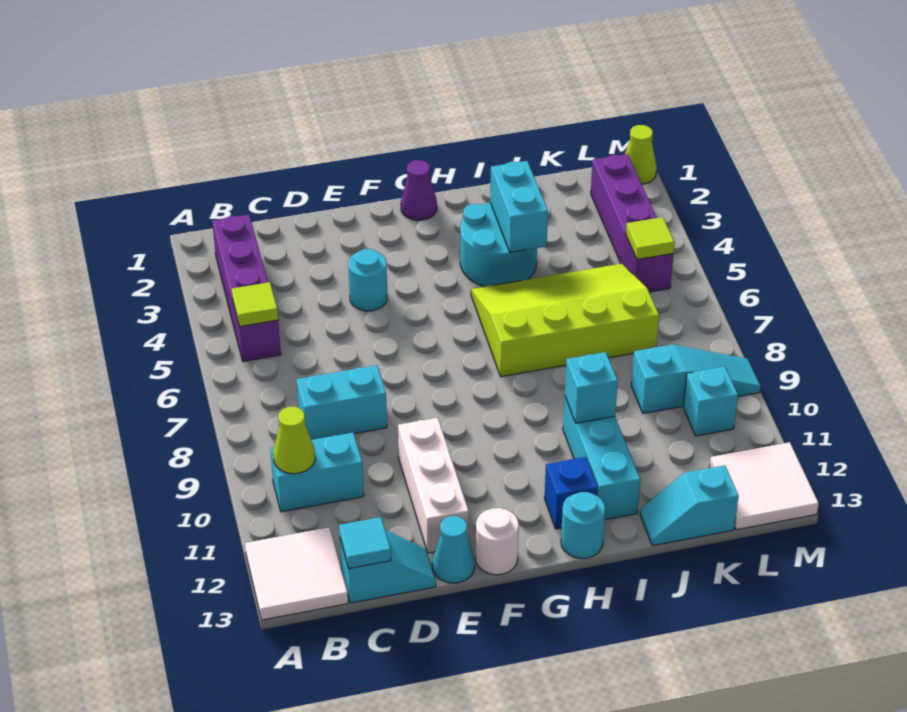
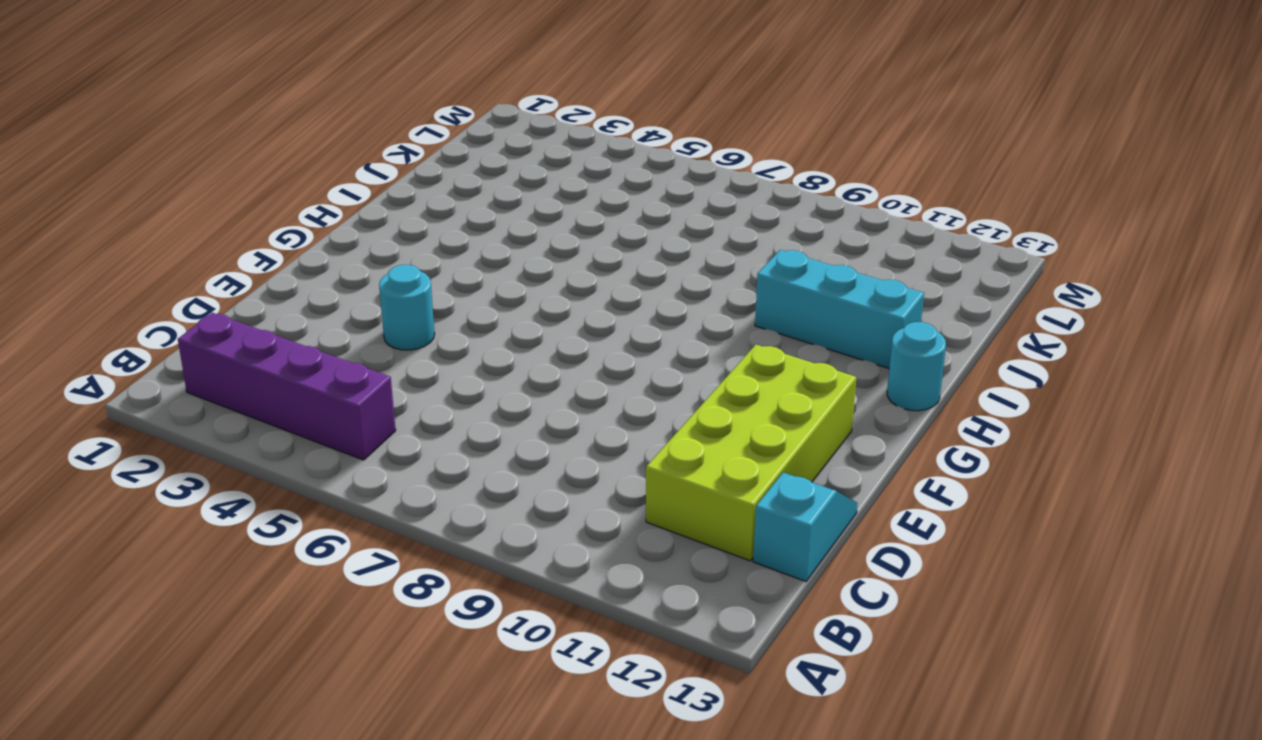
lime 2x4 brick [646,345,856,561] -> white 1x3 brick [398,418,469,553]
none -> white 2x2 tile [245,527,348,620]
none -> cyan 1x2 brick [270,433,364,512]
none -> cyan 1x2 brick [296,365,387,440]

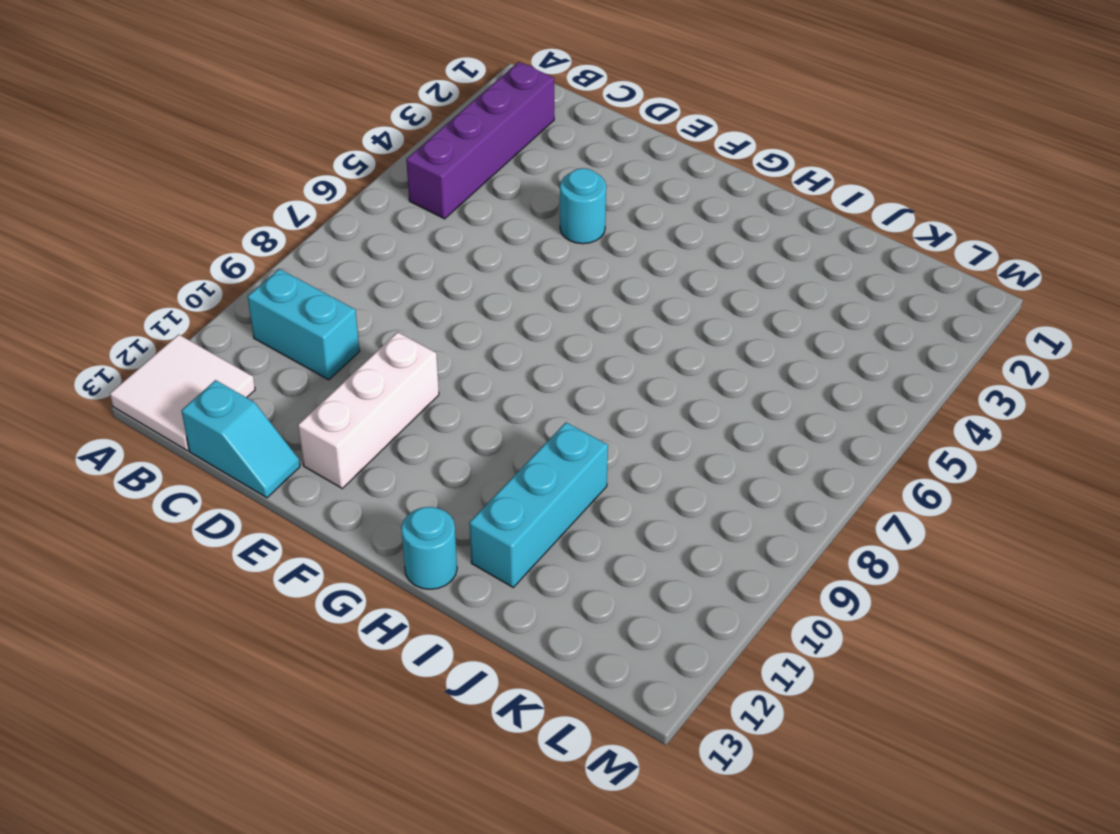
none -> cyan 1x2 brick [296,365,387,440]
none -> cyan 1x1 cone [432,516,475,583]
none -> white 1x1 round brick [476,508,519,575]

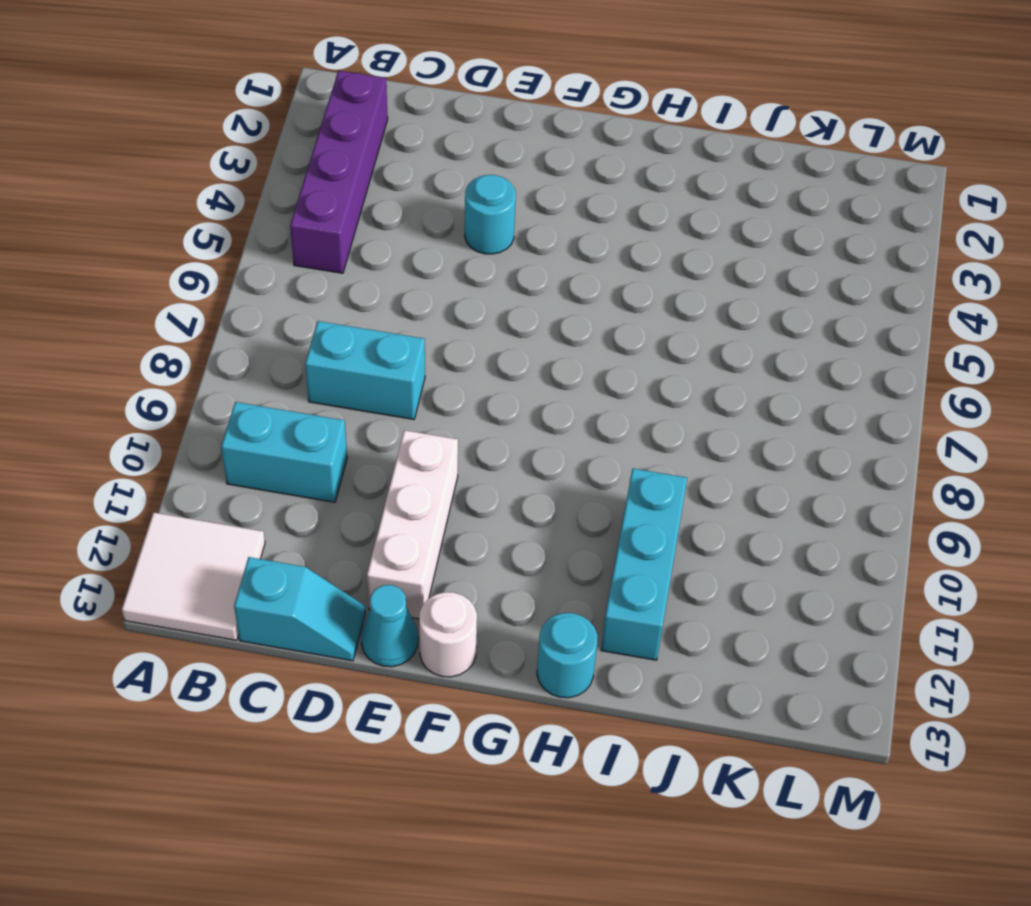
none -> purple 1x1 cone [401,160,437,220]
none -> cyan 2x2 round brick [460,203,537,287]
none -> lime 3x4 slope [471,264,659,377]

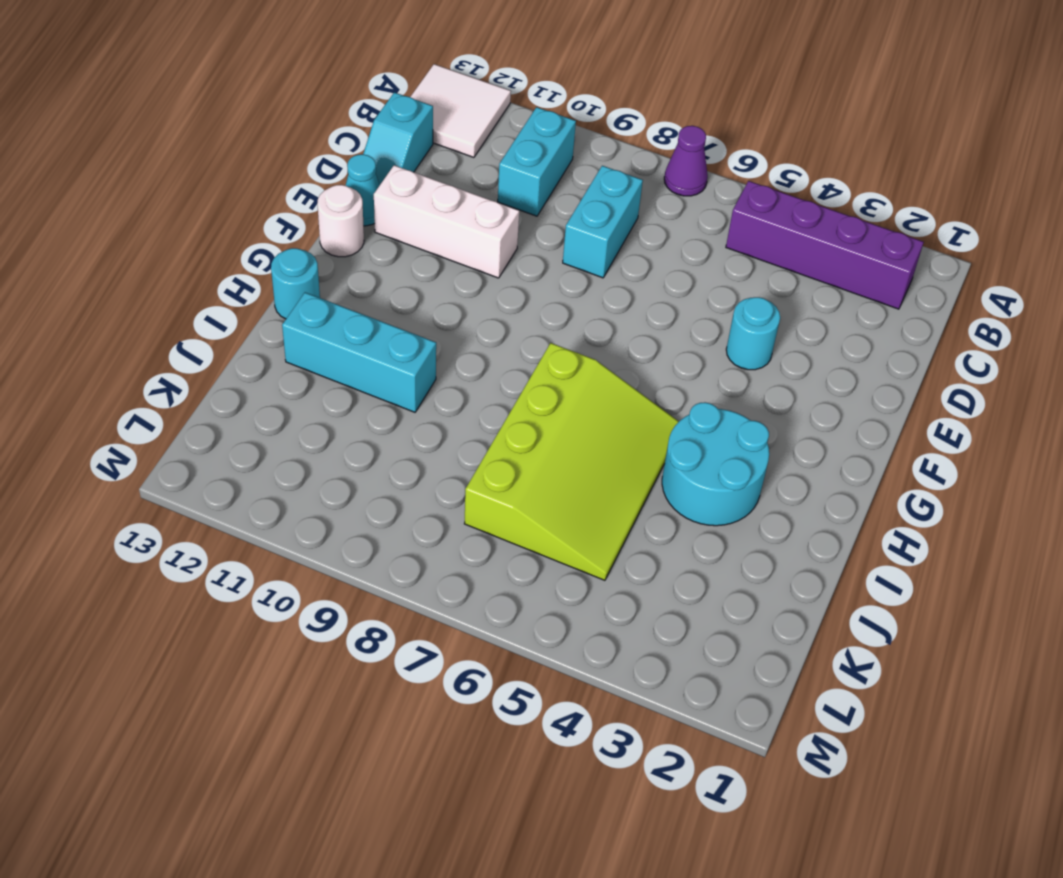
purple 1x1 cone [664,126,708,196] -> purple 1x1 cone moved to [401,160,437,220]
none -> blue 1x1 brick [544,457,598,529]
none -> cyan 1x2 slope [640,465,739,546]
none -> cyan 1x3 slope [631,344,761,413]

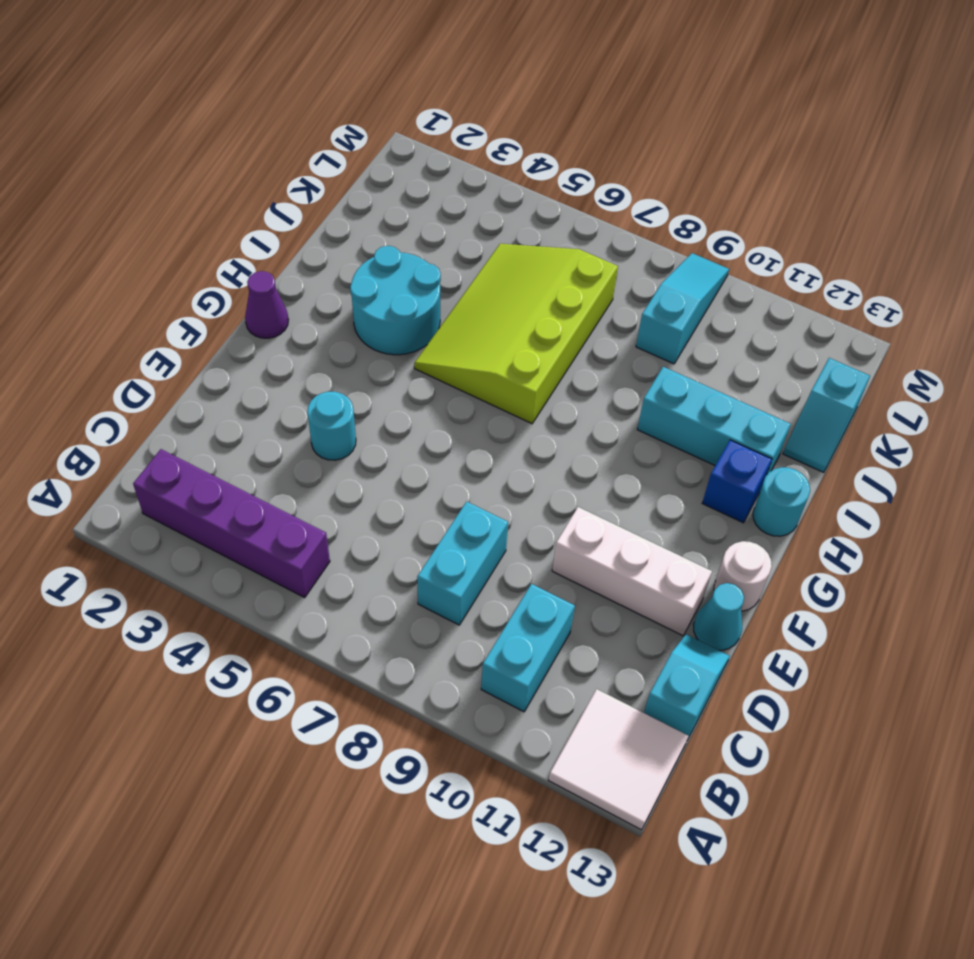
none -> purple 1x4 brick [591,154,673,292]
none -> cyan 1x1 brick [683,367,738,436]
none -> white 2x2 tile [709,442,819,530]

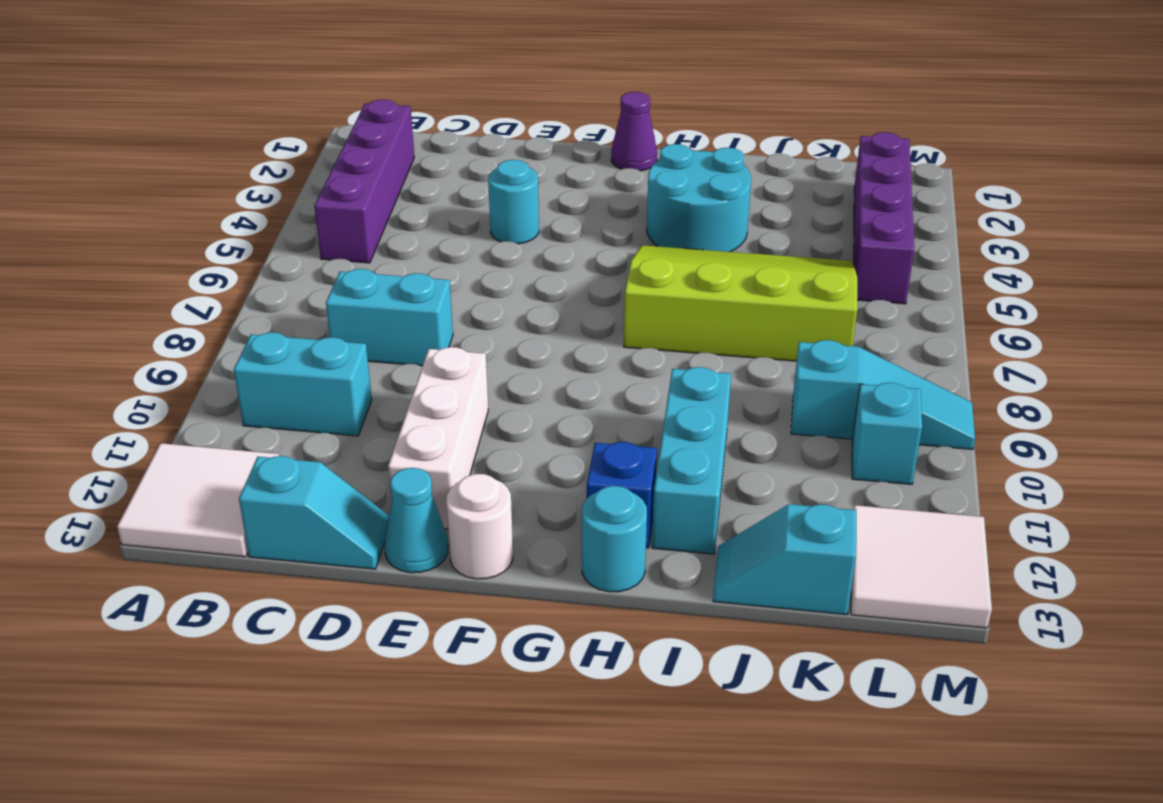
none -> lime 1x1 cone [625,125,657,184]
none -> lime 1x1 tile [232,282,278,327]
none -> lime 1x1 cone [273,407,315,474]

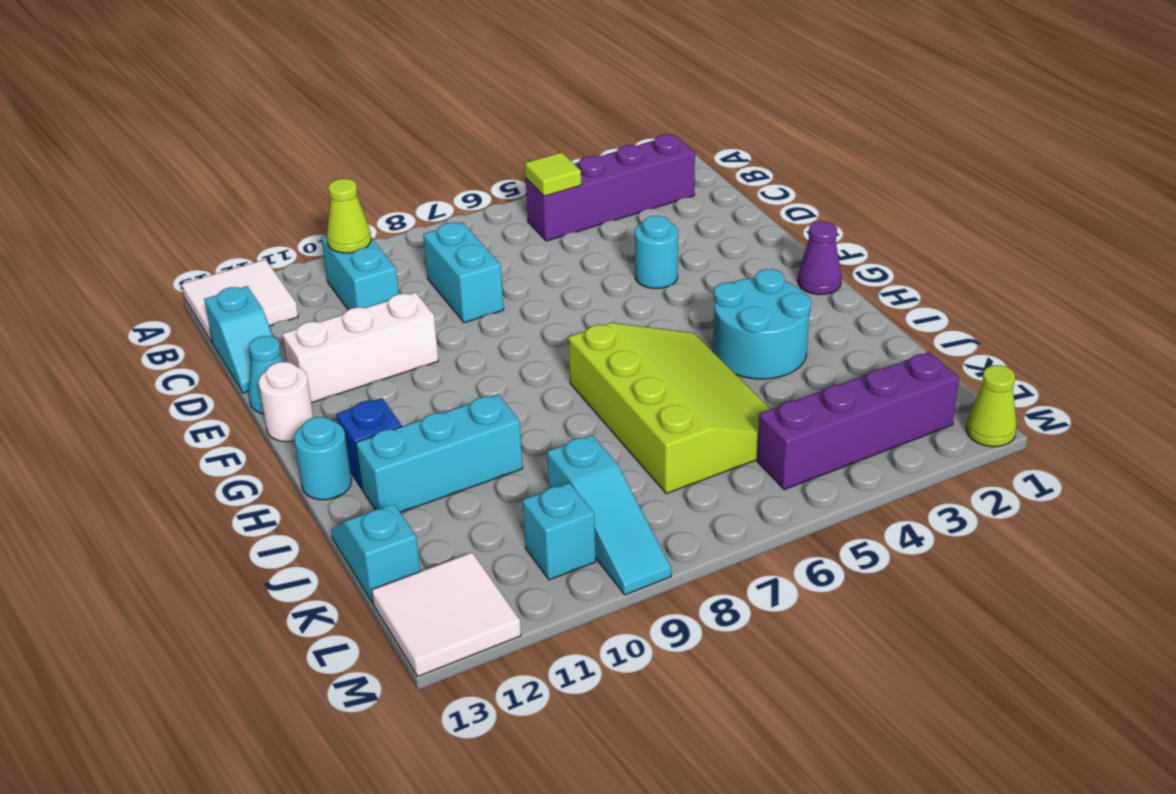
none -> cyan 1x1 tile [339,517,391,569]
none -> cyan 1x2 brick [490,161,548,252]
none -> cyan 1x1 brick [565,352,618,423]

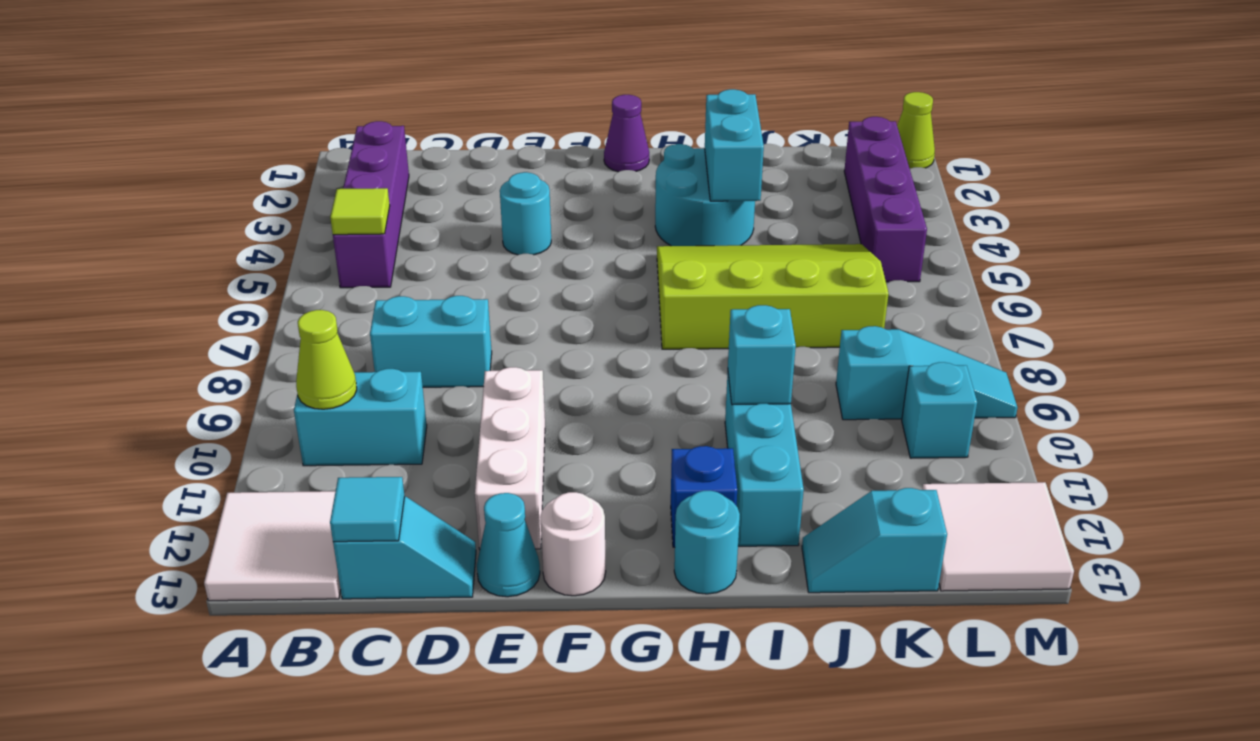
none -> lime 1x1 tile [626,217,675,260]

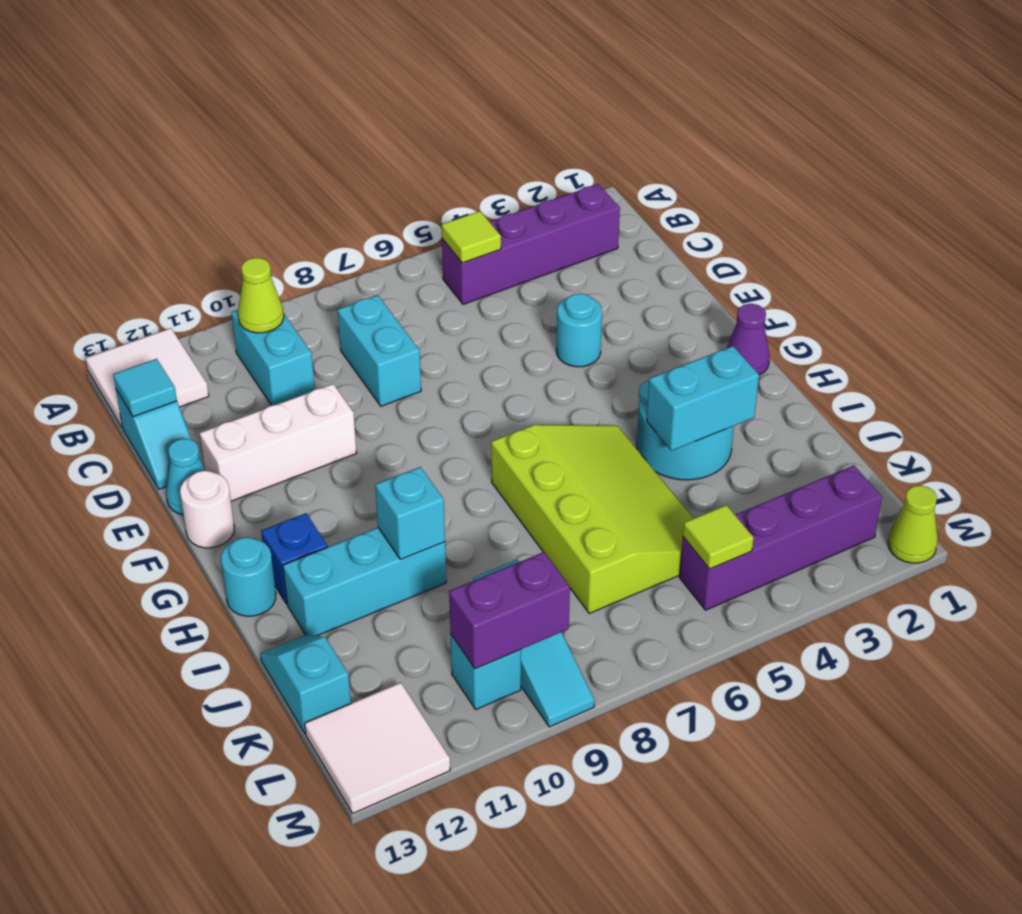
purple 1x2 brick [449,552,570,669] -> none

